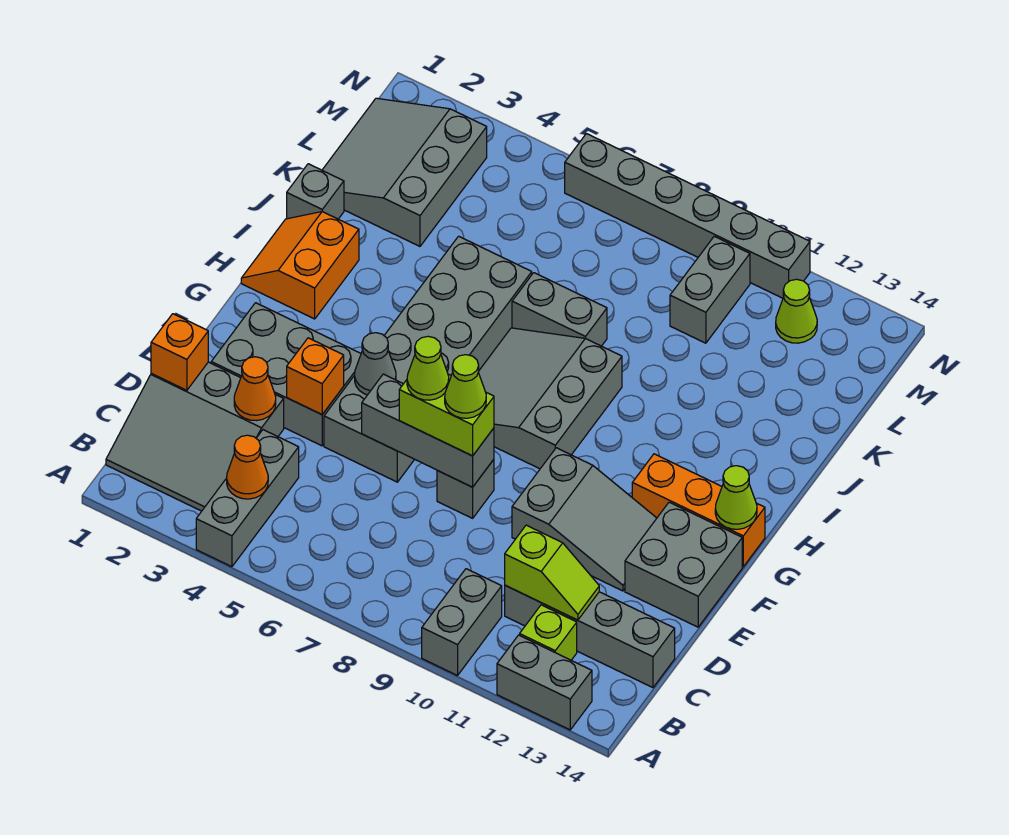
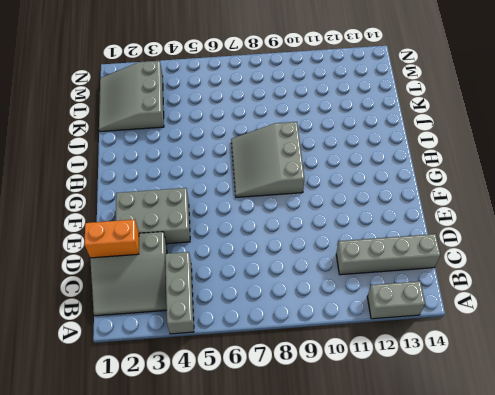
orange 1x2 brick [84,219,139,258] -> orange 1x1 brick [151,314,208,390]
none -> grey 1x2 brick [422,569,502,676]
none -> lime 1x1 brick [520,605,577,660]
none -> grey 2x6 brick [324,236,532,482]
none -> grey 1x1 brick [437,460,494,518]

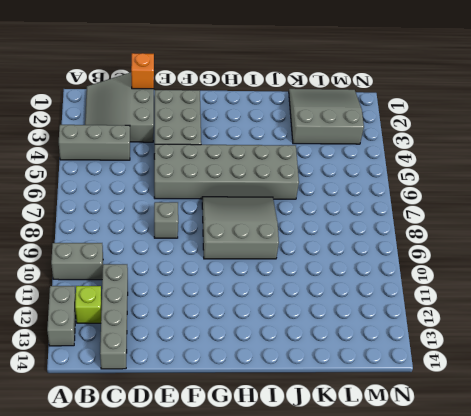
none -> grey 2x3 slope [512,448,657,591]
none -> grey 2x2 brick [625,502,742,627]
none -> orange 1x3 brick [632,454,765,567]
none -> orange 2x2 slope [241,212,359,319]

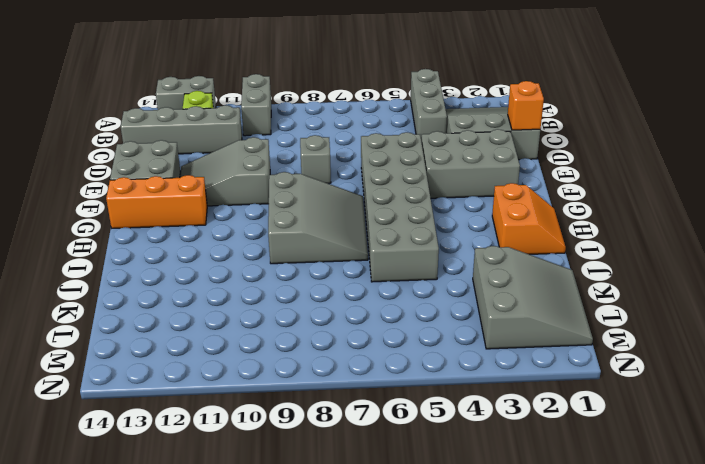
none -> grey 1x1 brick [287,164,344,219]
none -> grey 1x2 brick [512,273,607,346]
none -> grey 1x2 brick [670,236,750,343]
none -> lime 1x1 cone [776,279,817,343]

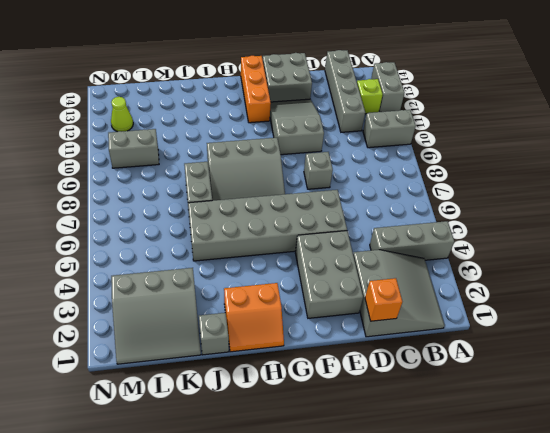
none -> grey 1x6 brick [565,134,810,298]
none -> orange 1x1 cone [227,435,268,499]
none -> lime 1x2 slope [505,525,599,620]
none -> orange 1x1 cone [234,357,276,421]

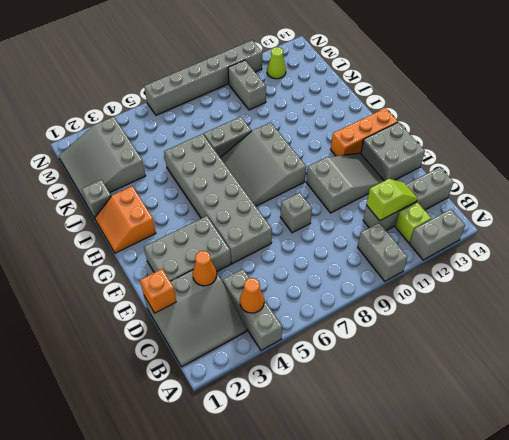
none -> orange 1x1 brick [287,338,344,415]
none -> grey 1x3 brick [362,374,494,487]
none -> grey 1x1 cone [355,333,396,395]
none -> lime 1x1 cone [715,466,757,529]

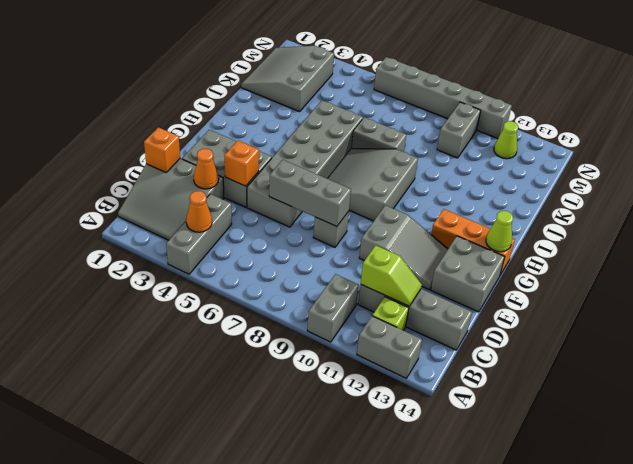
none -> orange 2x2 slope [241,212,359,319]
none -> grey 1x1 brick [287,164,344,219]
none -> grey 1x1 cone [355,333,396,395]
none -> lime 1x2 brick [399,374,494,456]

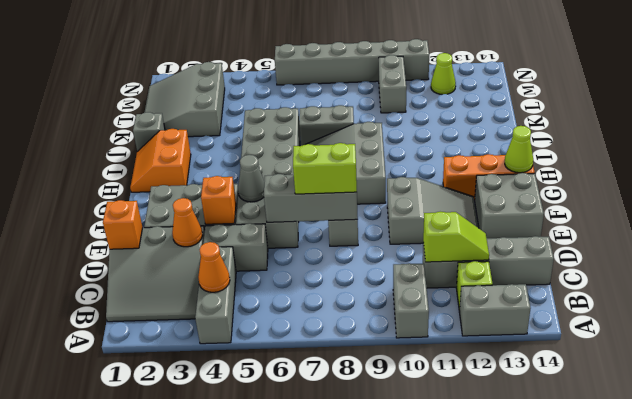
grey 1x2 brick [203,223,268,271] -> none
none -> lime 1x1 cone [407,336,449,400]
none -> lime 1x1 cone [445,355,486,418]

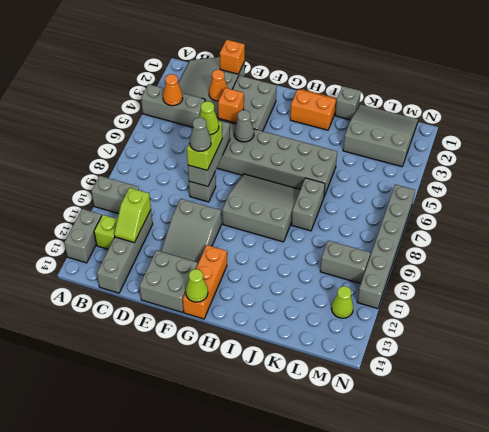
grey 1x1 cone [190,118,211,151] -> lime 1x1 cone [445,355,486,418]

